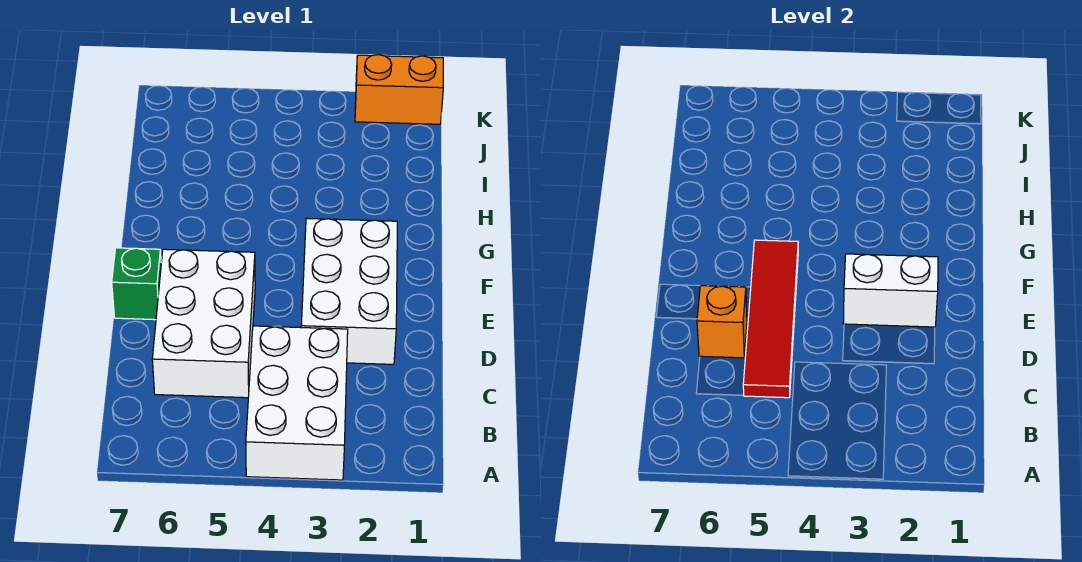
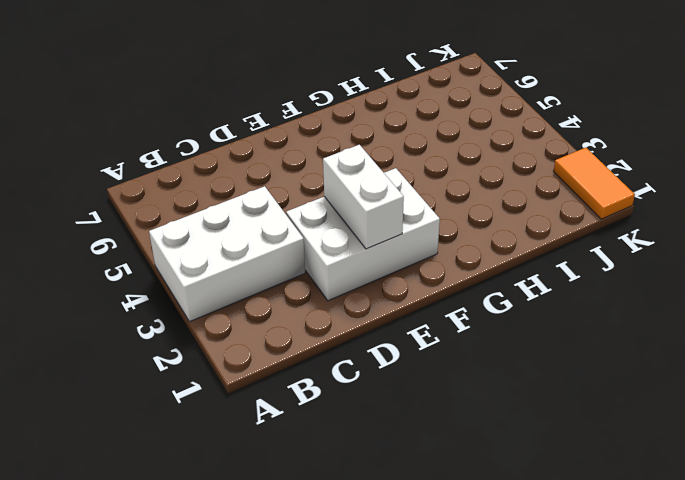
orange 1x2 tile [553,148,635,219] -> orange 1x2 brick [355,55,443,124]
none -> white 2x3 brick [152,249,255,398]
none -> green 1x1 brick [112,248,161,320]

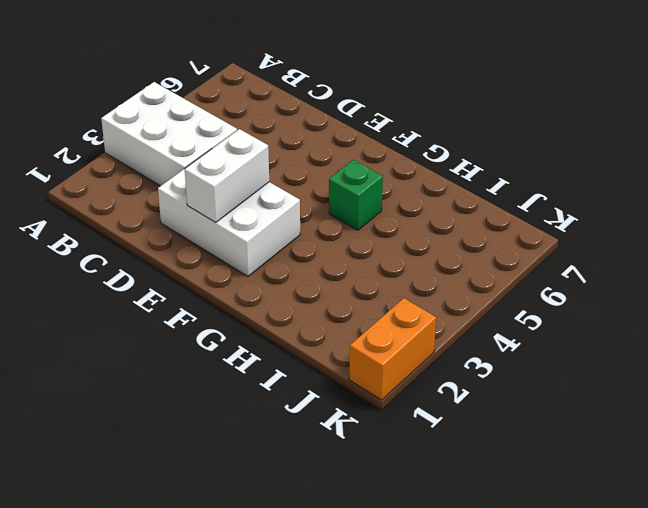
green 1x1 brick [329,160,383,230] -> green 1x1 brick moved to [112,248,161,320]
none -> white 2x3 brick [152,249,255,398]
none -> red 1x4 tile [743,240,798,398]

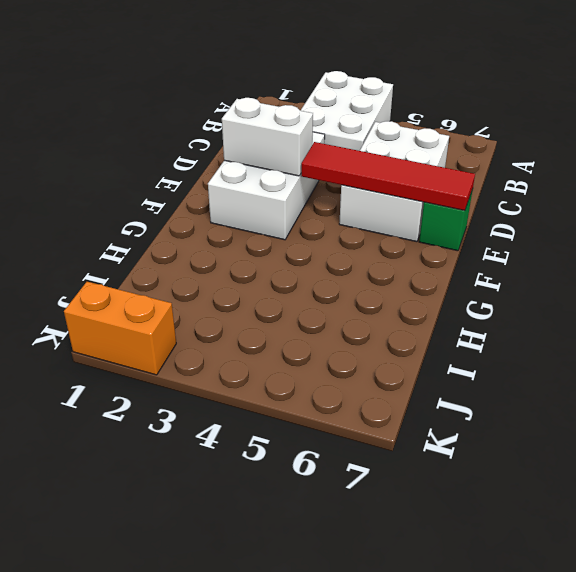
red 1x4 tile [301,142,475,211] -> red 1x4 tile turned to [743,240,798,398]
none -> orange 1x1 brick [697,286,747,358]

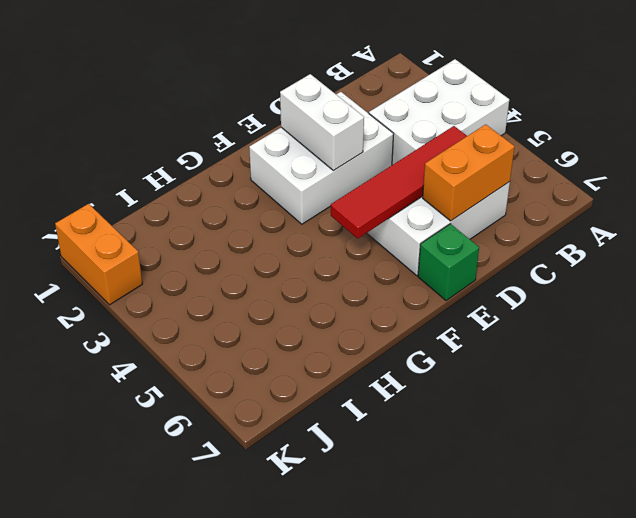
orange 1x2 brick [423,124,515,221] -> orange 1x1 brick [697,286,747,358]

